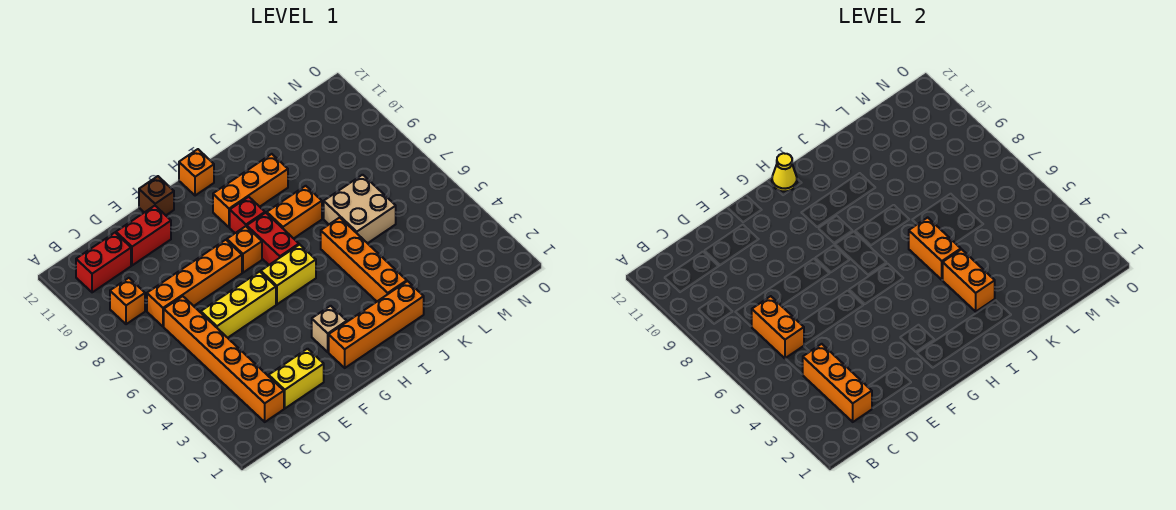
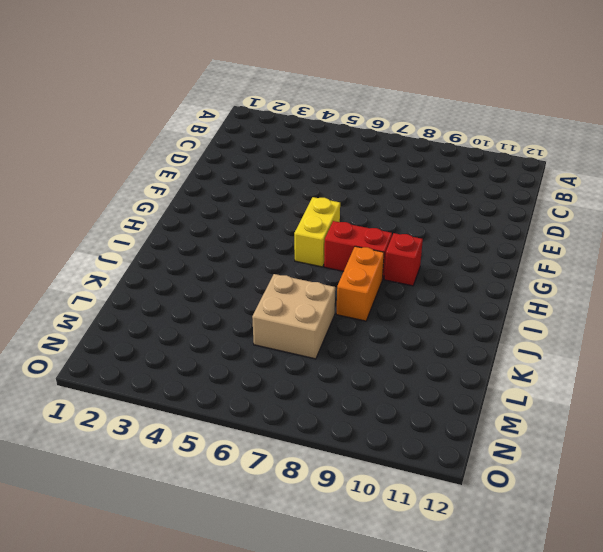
none -> orange 1x1 brick [110,278,145,324]
none -> red 1x2 brick [76,233,131,292]
none -> orange 1x6 brick [164,296,284,422]

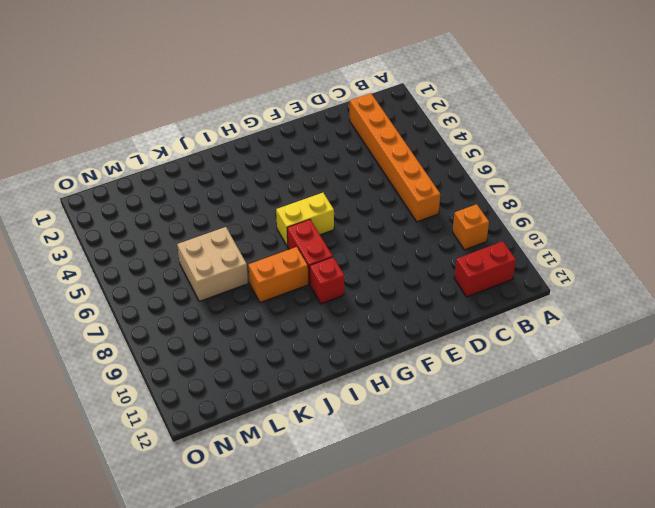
none -> orange 1x4 brick [147,240,242,327]
none -> yellow 1x2 brick [269,349,324,408]
none -> yellow 1x3 brick [201,272,276,338]

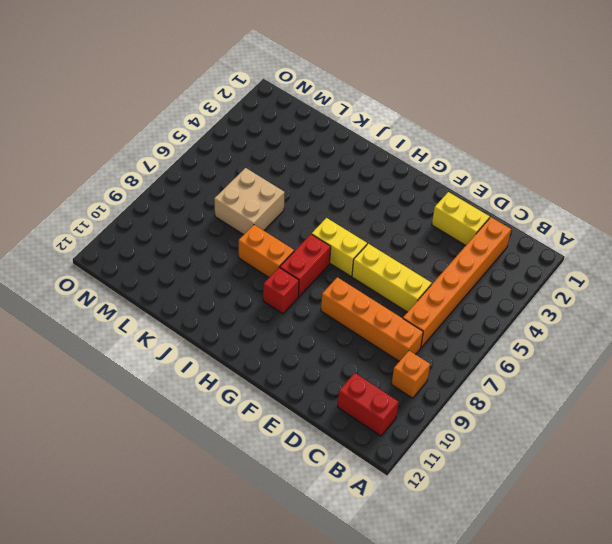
none -> red 1x2 brick [116,206,171,265]
none -> brown 1x1 brick [139,176,174,215]
none -> orange 1x4 brick [329,281,424,368]

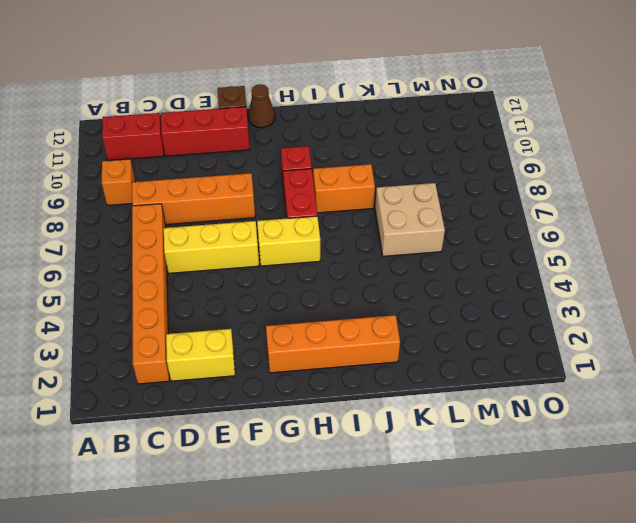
red 1x3 brick [161,107,250,156] -> red 1x2 brick [116,206,171,265]
brown 1x1 cone [248,84,275,128] -> none
none -> tan 1x1 brick [312,306,347,352]
none -> orange 1x1 brick [227,226,262,273]
none -> orange 1x3 brick [213,154,288,227]

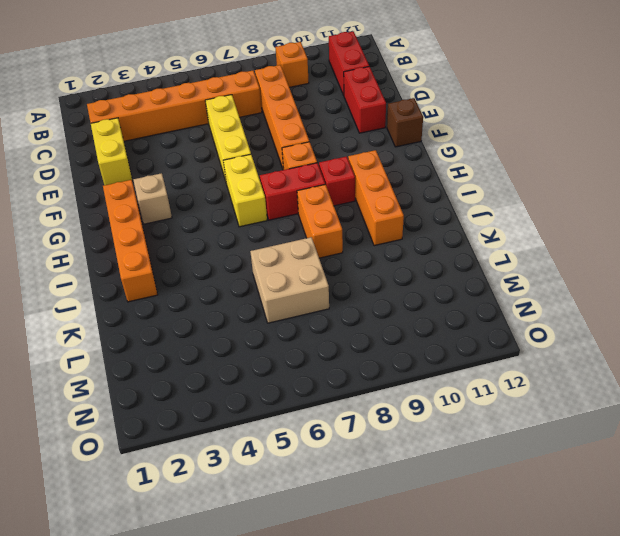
none -> orange 1x1 brick [179,149,214,196]
none -> orange 1x4 brick [321,217,407,301]
none -> orange 1x3 brick [802,344,872,422]

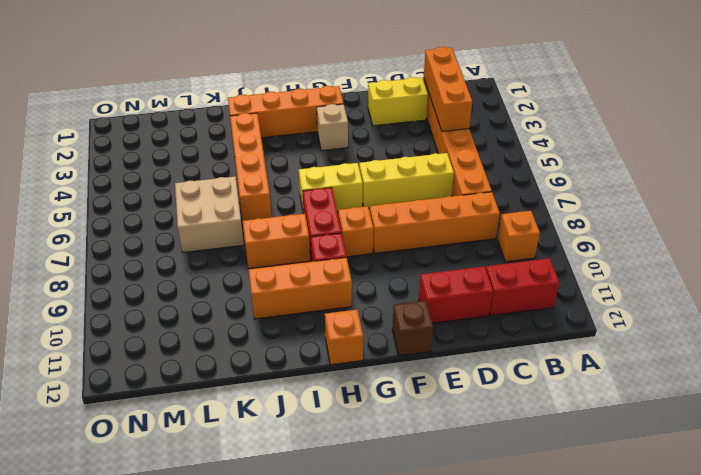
none -> orange 1x2 brick [752,296,804,358]
none -> yellow 1x1 cone [772,153,797,192]
none -> orange 1x2 brick [942,249,995,312]

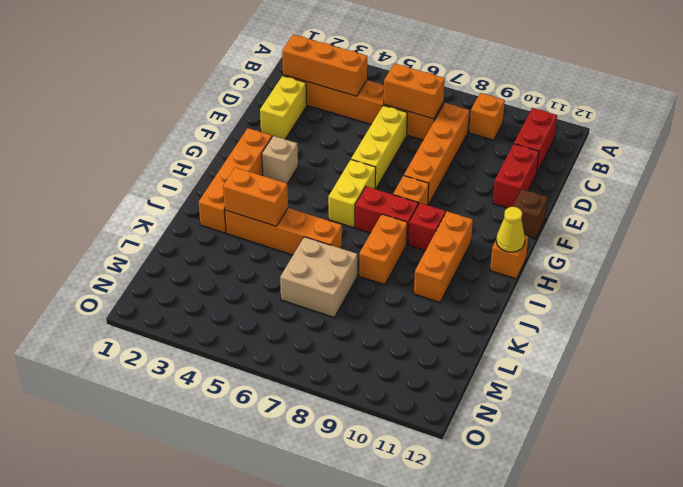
none -> orange 1x2 brick [909,217,961,280]

